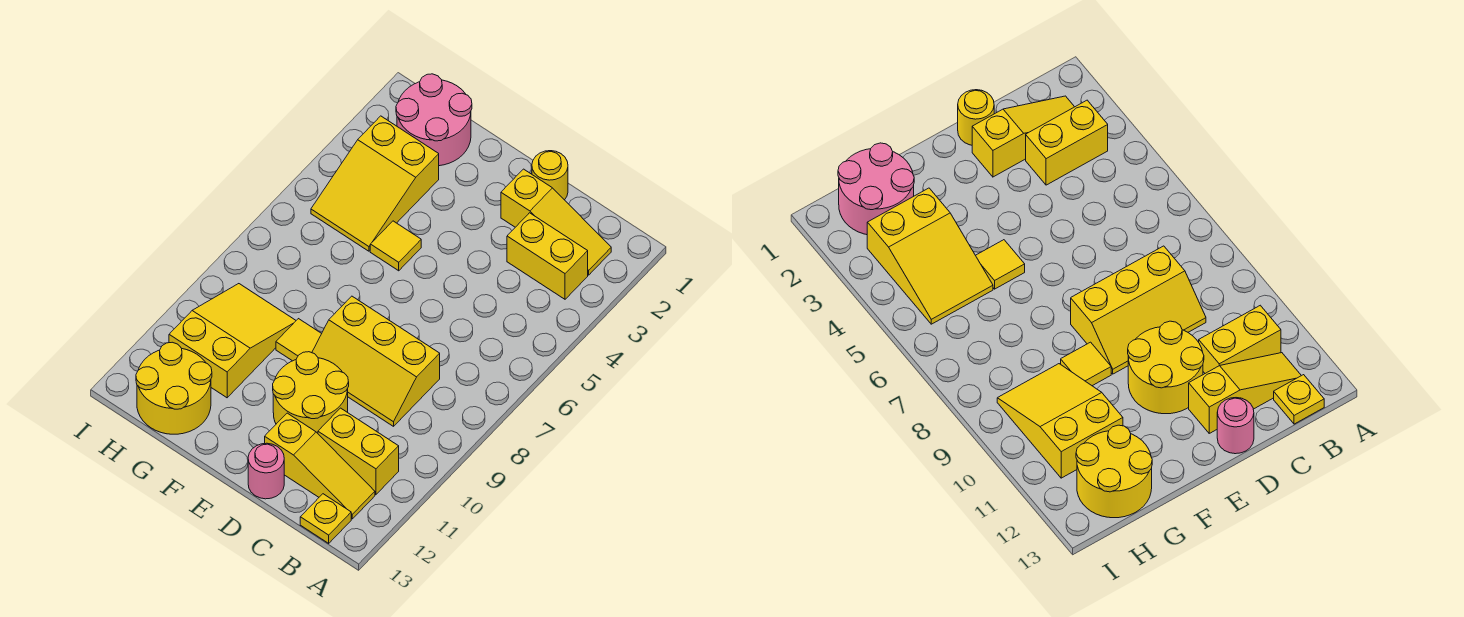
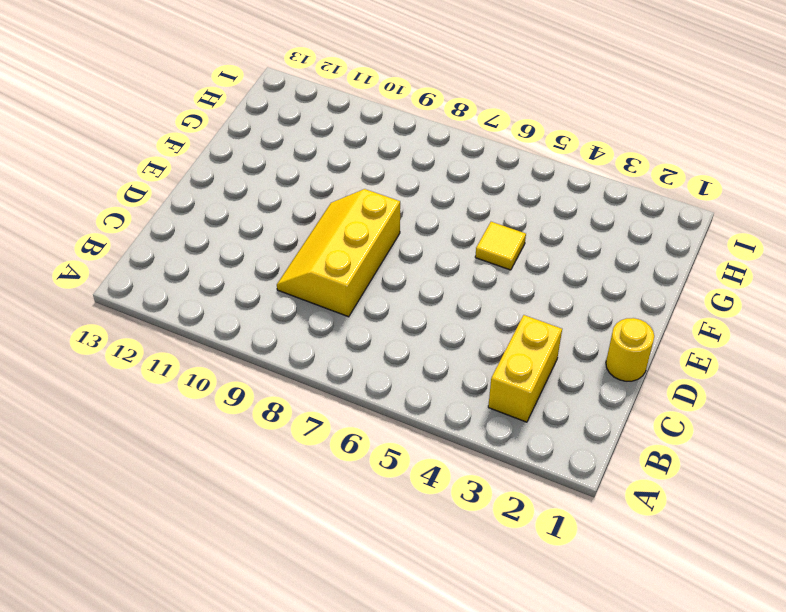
none -> yellow 1x3 slope [501,169,611,275]
none -> yellow 1x2 brick [318,408,399,495]
none -> yellow 1x3 slope [265,413,375,519]

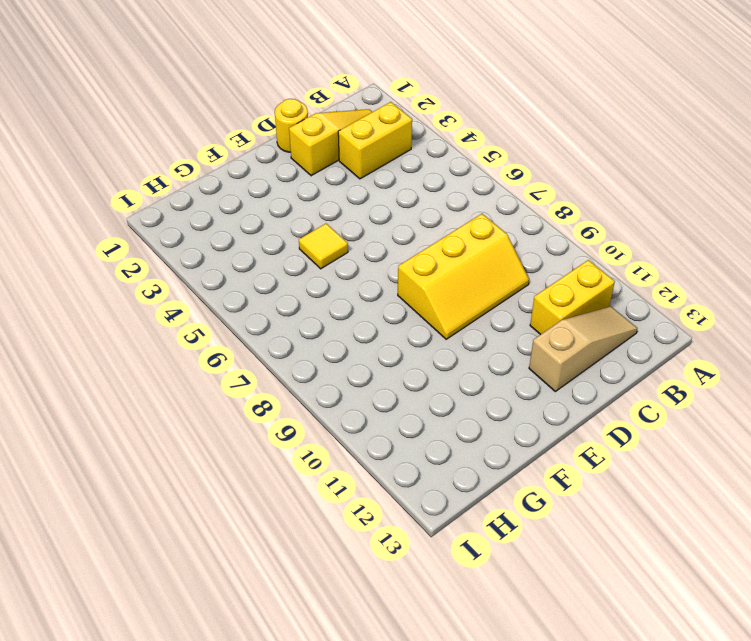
tan 1x3 slope [529,306,638,391] -> yellow 1x3 slope [265,413,375,519]
none -> yellow 1x1 plate [300,494,351,543]
none -> yellow 2x2 round brick [273,352,349,433]
none -> pink 1x1 round brick [248,443,284,499]

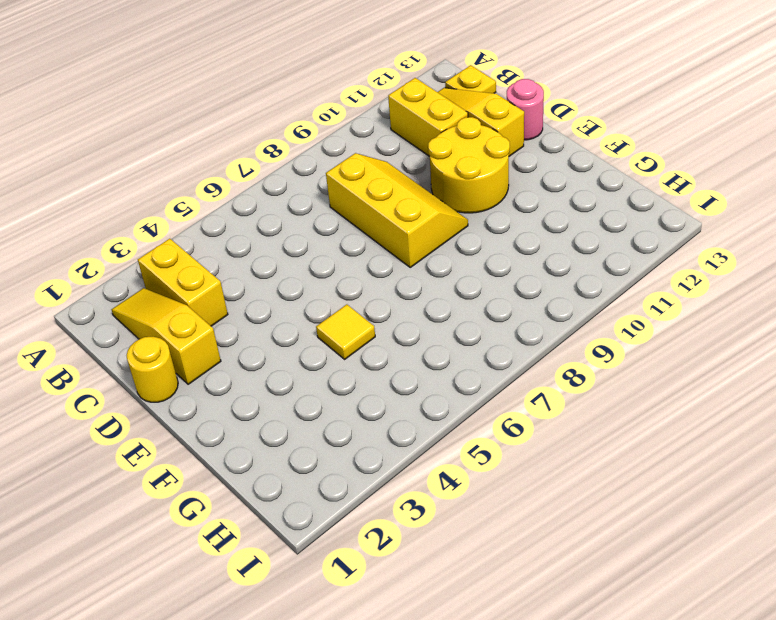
none -> yellow 1x1 tile [276,319,322,361]
none -> pink 2x2 round brick [396,74,472,166]
none -> yellow 2x3 slope [311,116,439,251]

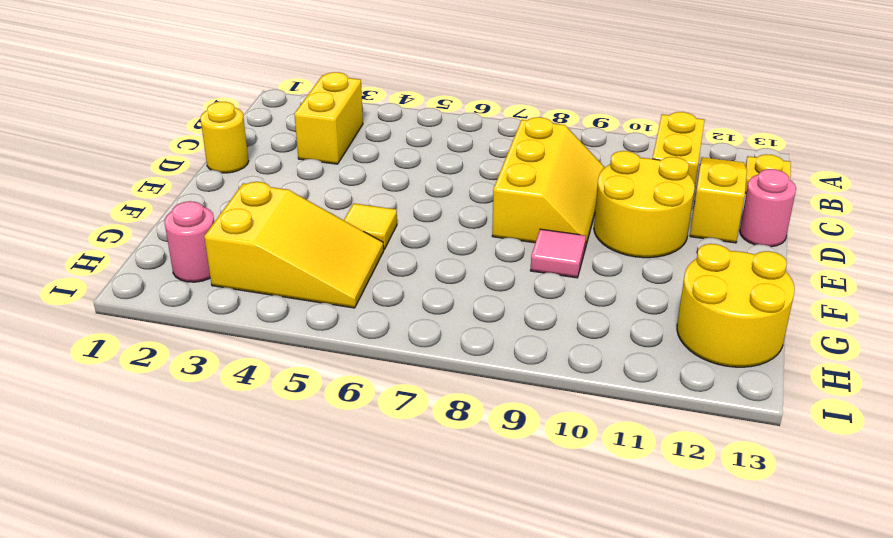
pink 1x1 tile [530,229,586,278] -> yellow 1x1 tile [276,319,322,361]
pink 1x1 round brick [165,201,214,282] -> pink 2x2 round brick [396,74,472,166]
none -> yellow 1x3 slope [501,169,611,275]
none -> yellow 2x3 slope [169,284,296,398]

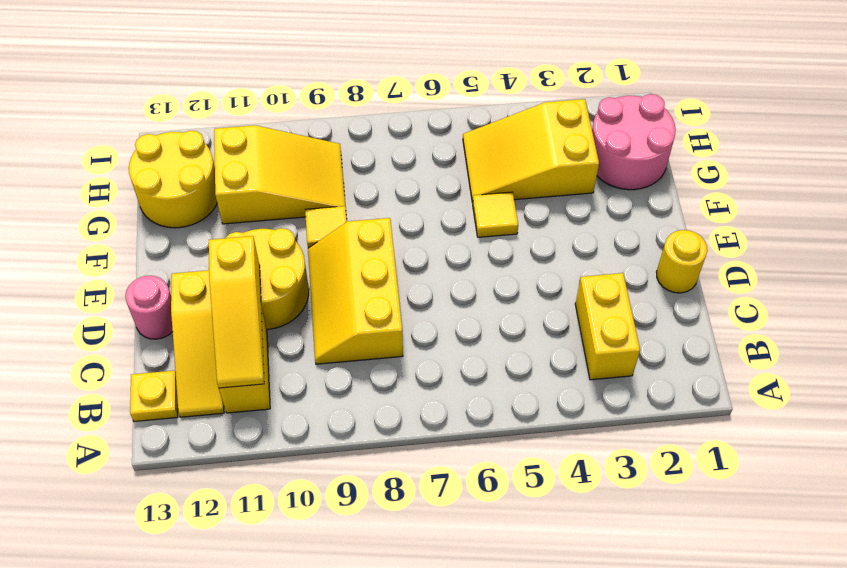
yellow 1x3 slope [209,236,264,388] -> yellow 1x3 slope moved to [501,169,611,275]

